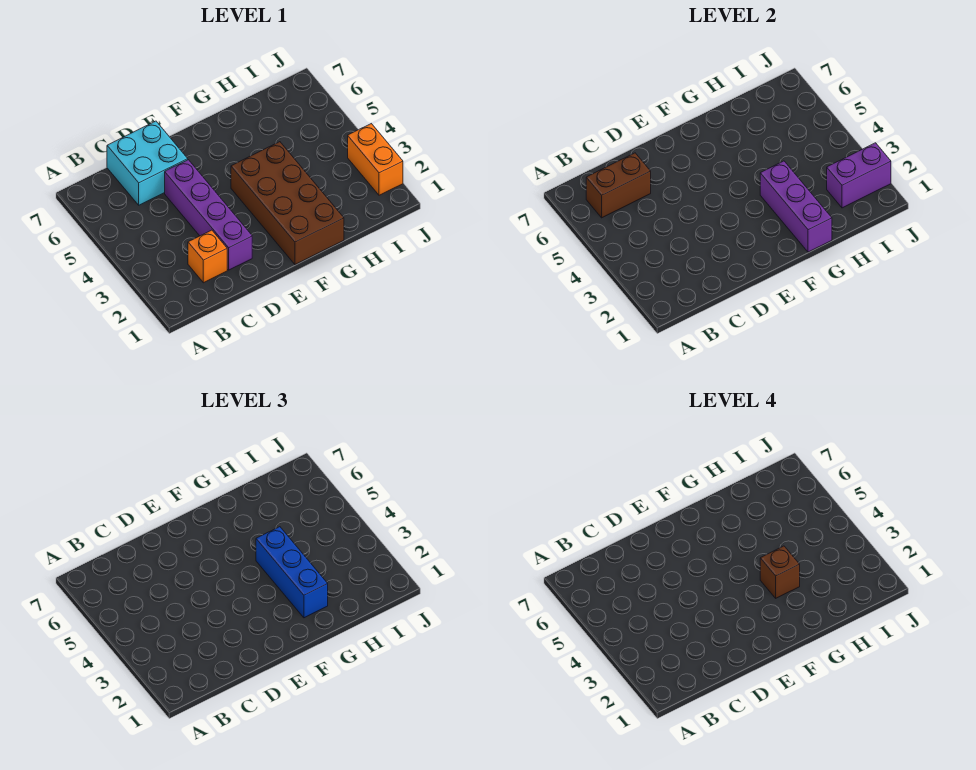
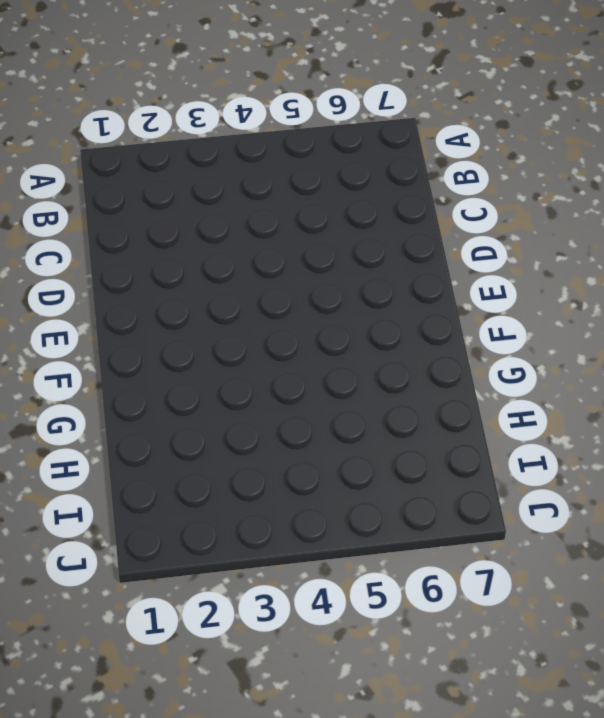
none -> orange 1x1 brick [188,230,227,283]
none -> cyan 2x2 brick [107,121,188,205]

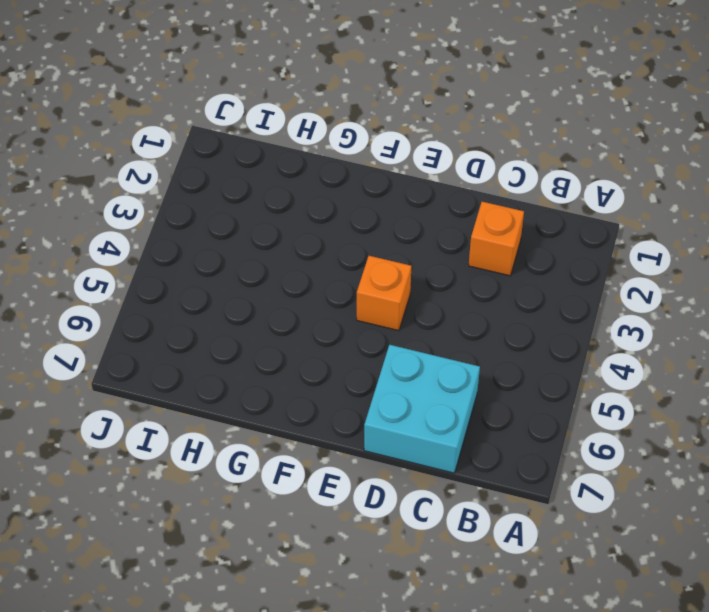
orange 1x1 brick [357,256,411,331] -> none
none -> purple 1x4 brick [165,160,252,270]
none -> brown 2x4 brick [231,142,344,265]

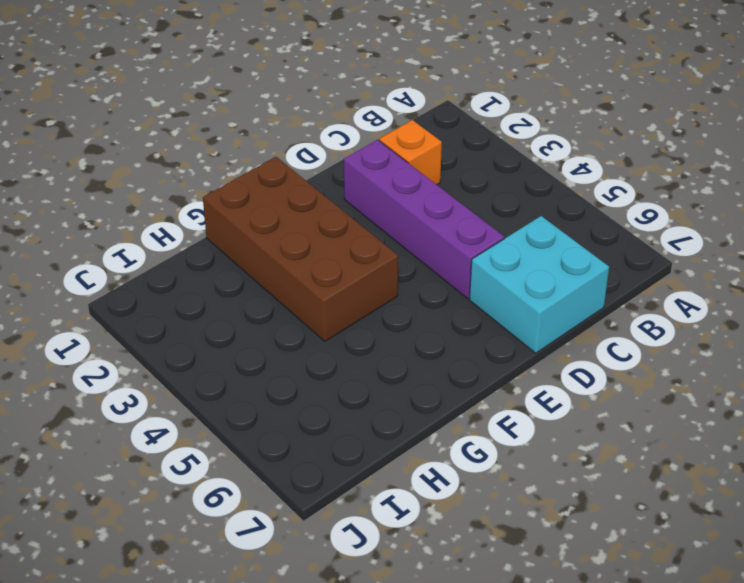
none -> orange 1x2 brick [348,124,403,195]
none -> brown 1x2 brick [586,153,651,218]

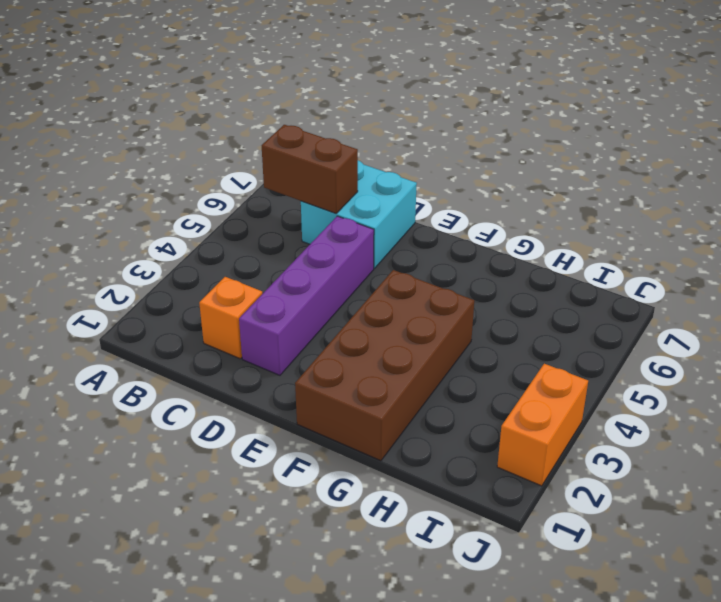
none -> purple 1x3 brick [760,161,832,252]
none -> purple 1x2 brick [827,143,891,208]

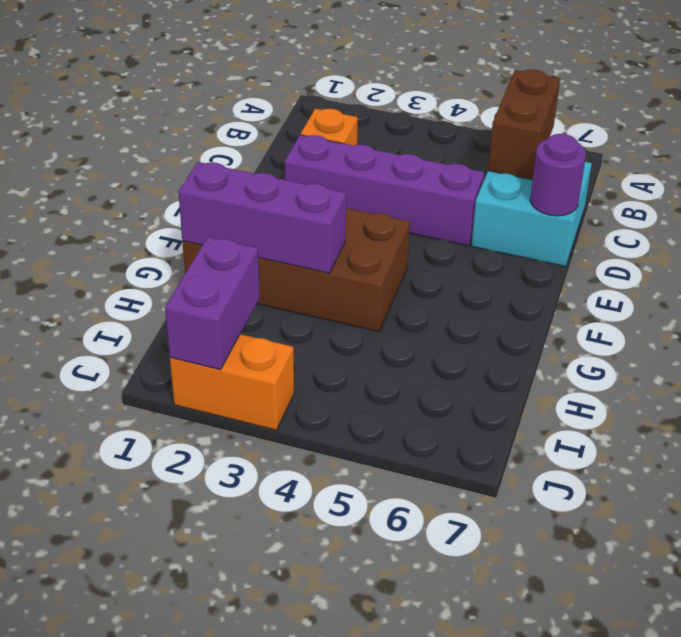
purple 1x1 round brick [530,134,586,216] -> none
none -> blue 1x3 brick [256,527,328,618]
none -> brown 1x1 brick [760,546,800,598]

